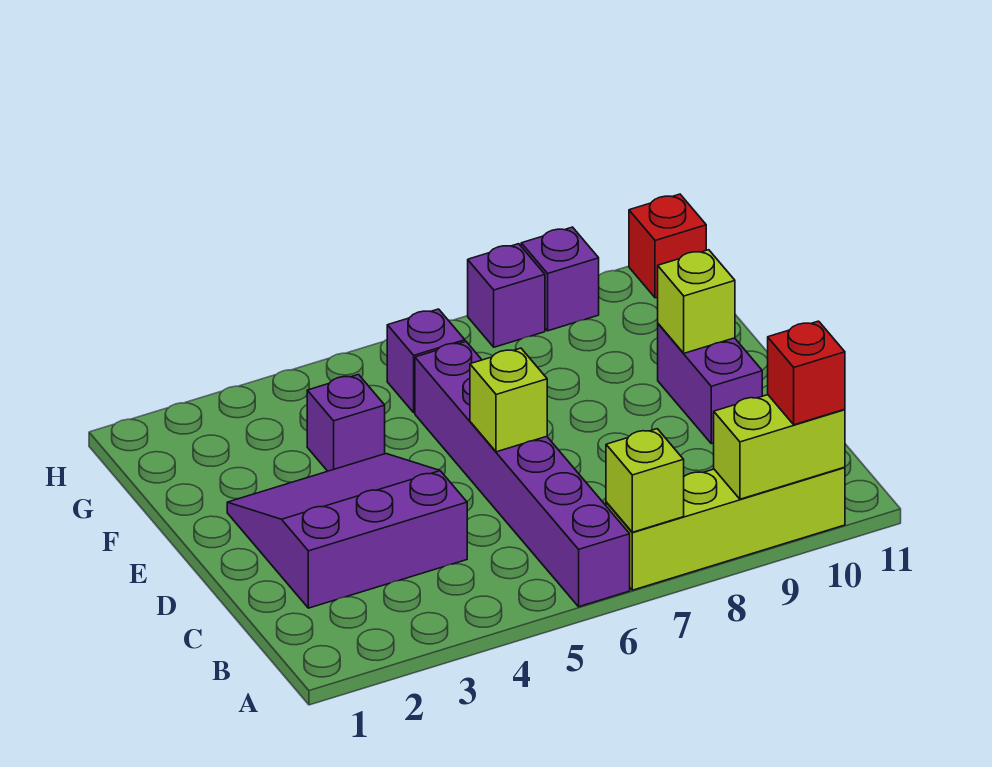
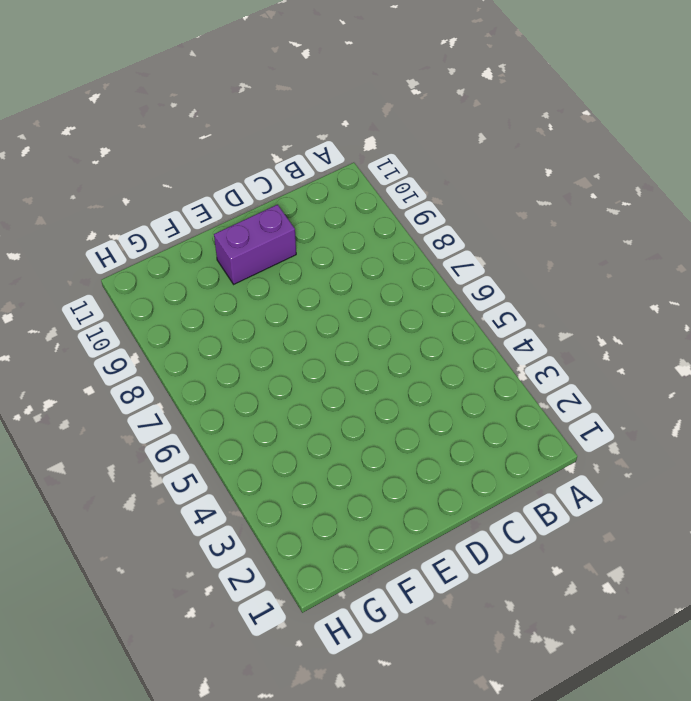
none -> purple 1x6 brick [415,342,630,607]
none -> lime 1x4 brick [606,467,845,590]
none -> purple 3x3 slope [227,454,467,608]

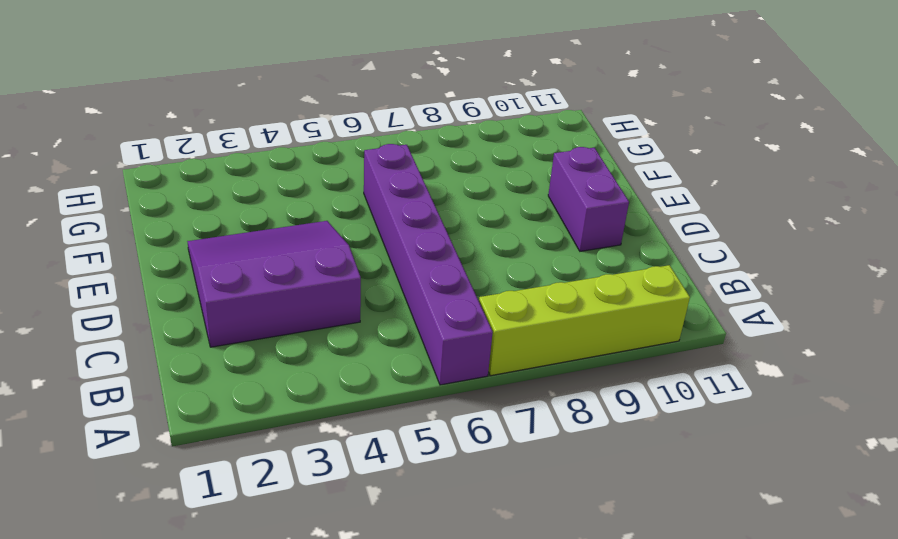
none -> purple 1x1 brick [307,375,385,471]
none -> purple 1x1 brick [387,309,465,413]
none -> purple 1x1 brick [468,244,545,347]

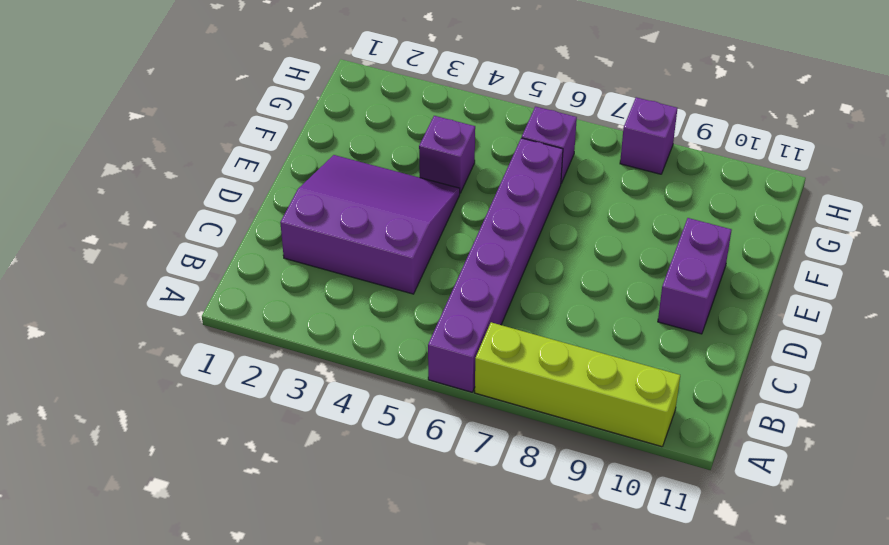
none -> purple 1x1 brick [521,227,599,331]
none -> red 1x1 brick [629,194,706,298]
none -> lime 1x1 brick [606,429,684,532]

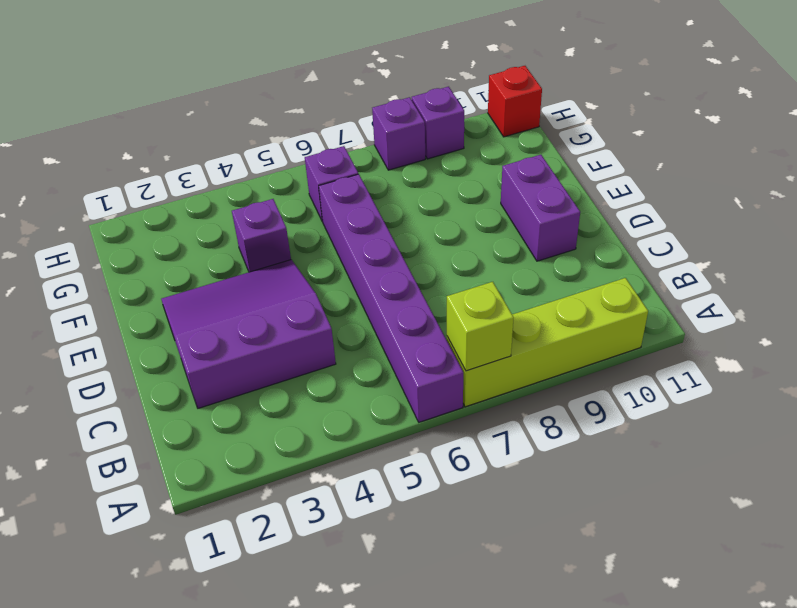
none -> lime 1x2 brick [714,395,845,499]
none -> lime 1x1 brick [470,348,547,452]
none -> lime 1x1 brick [658,250,735,353]

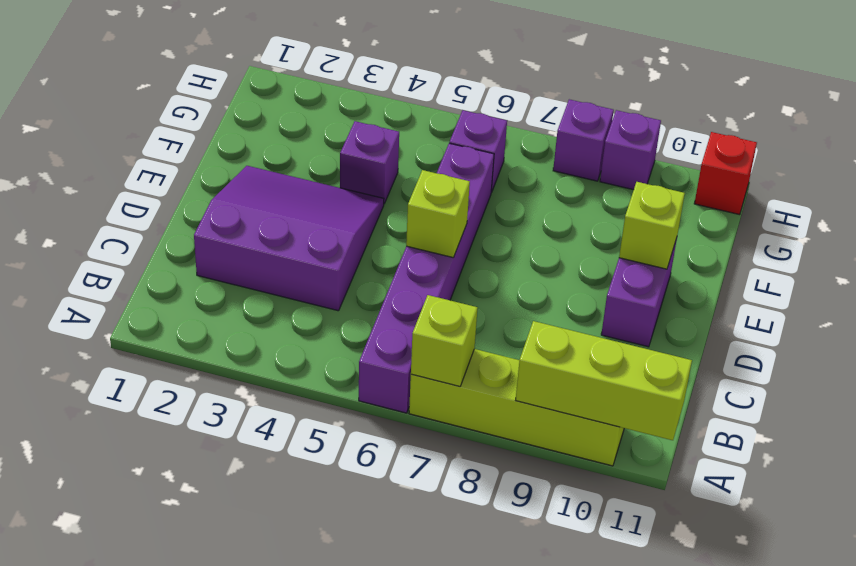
lime 1x3 brick [516,321,692,440] -> lime 1x2 brick [714,395,845,499]
none -> red 1x1 brick [768,321,845,425]

